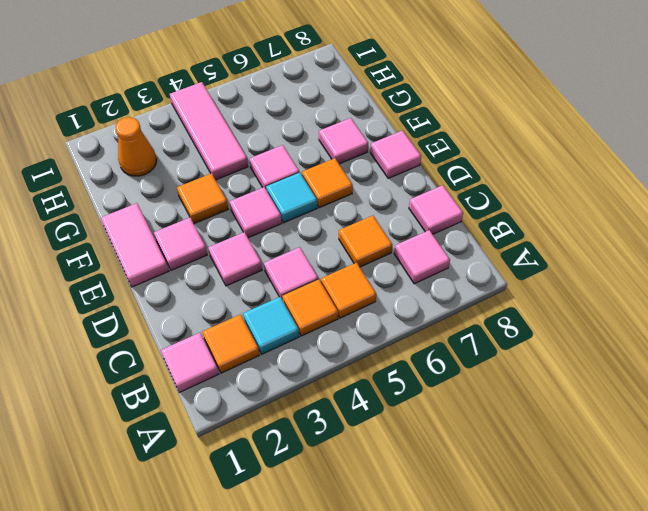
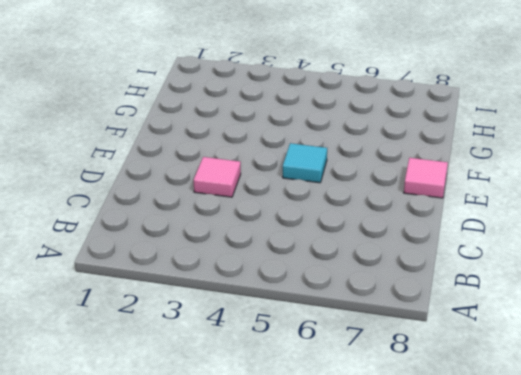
none -> pink 1x1 tile [161,333,219,392]
none -> orange 1x1 tile [202,314,260,373]
none -> cyan 1x1 tile [243,297,299,354]

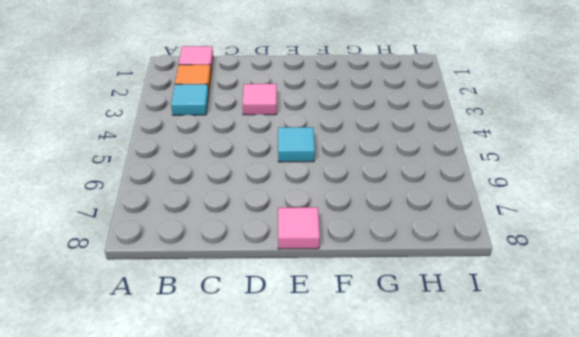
none -> orange 1x1 tile [282,279,338,336]
none -> orange 1x1 tile [321,263,376,318]
none -> pink 1x1 tile [394,230,450,284]

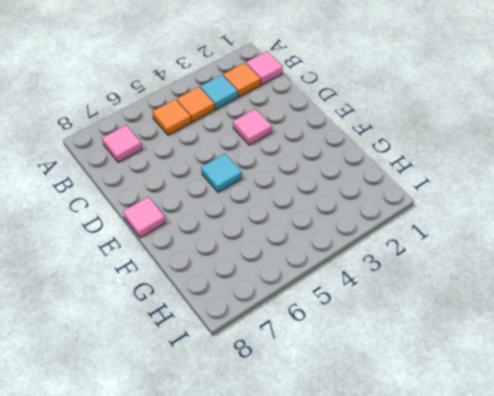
none -> pink 1x1 tile [264,247,318,300]
none -> orange 1x1 tile [339,216,392,267]
none -> pink 1x1 tile [409,185,463,234]

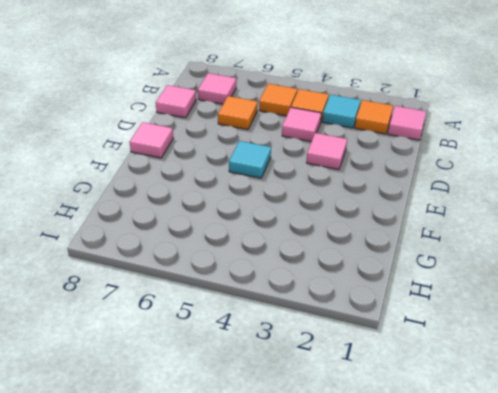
none -> pink 1x2 tile [101,203,169,287]
none -> pink 1x1 tile [154,218,207,270]
none -> pink 1x1 tile [230,187,282,238]

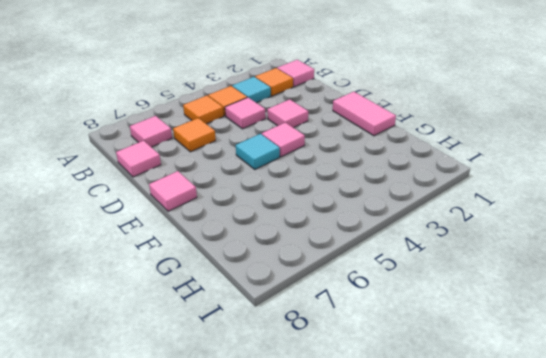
none -> pink 1x1 tile [154,218,207,270]
none -> orange 1x1 tile [302,158,353,208]
none -> orange 1x1 tile [177,173,228,224]

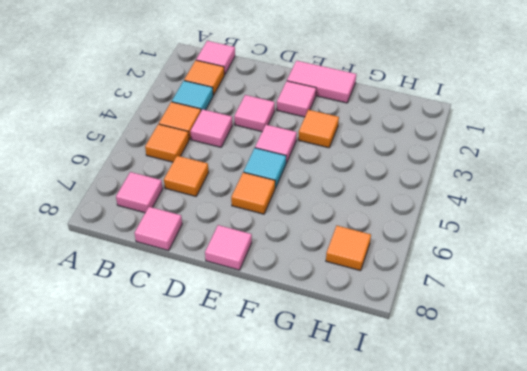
orange 1x1 tile [326,226,371,271] -> none
none -> pink 1x1 tile [250,145,299,189]
none -> pink 1x1 tile [319,118,368,164]
none -> pink 1x3 tile [170,82,248,180]

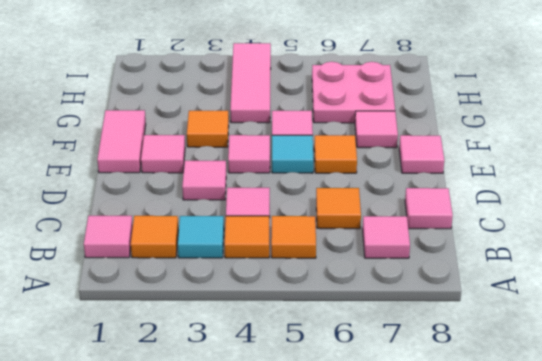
pink 2x2 plate [312,62,395,123] -> none
none -> orange 1x1 cone [115,117,157,176]

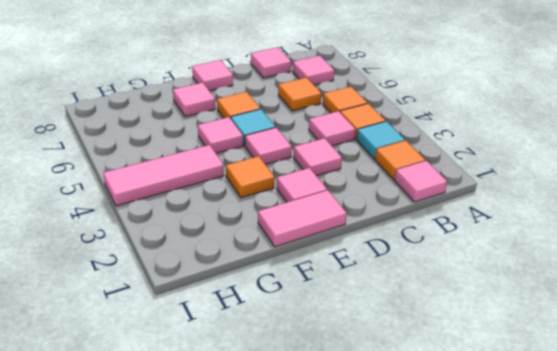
none -> orange 1x1 cone [115,117,157,176]

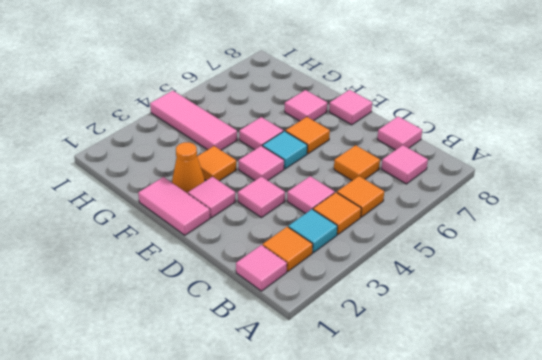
orange 1x1 cone [172,142,205,193] -> orange 1x1 cone moved to [115,117,157,176]

